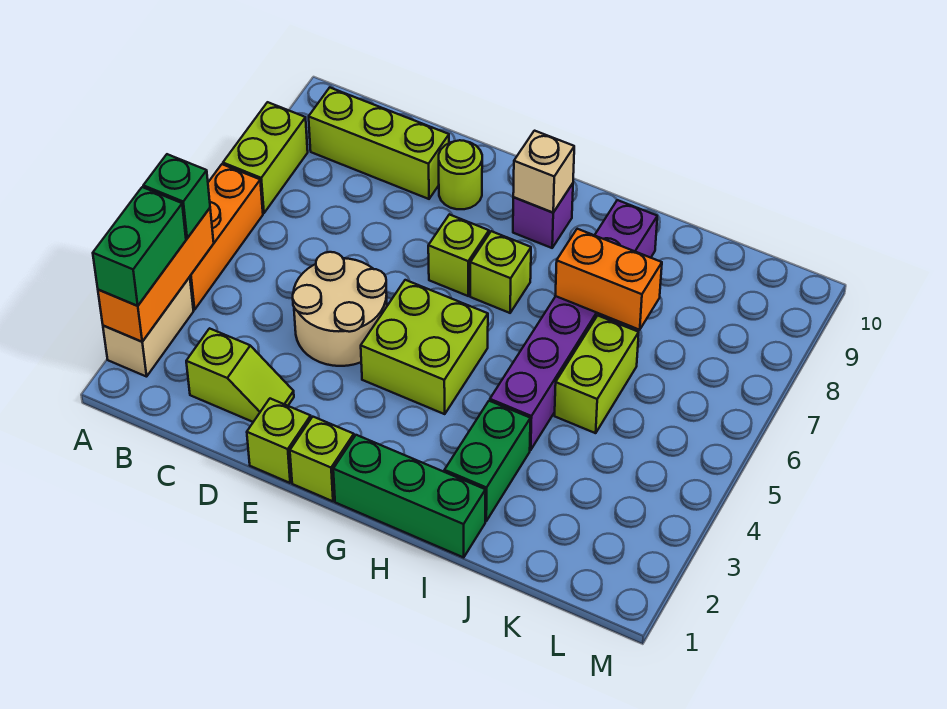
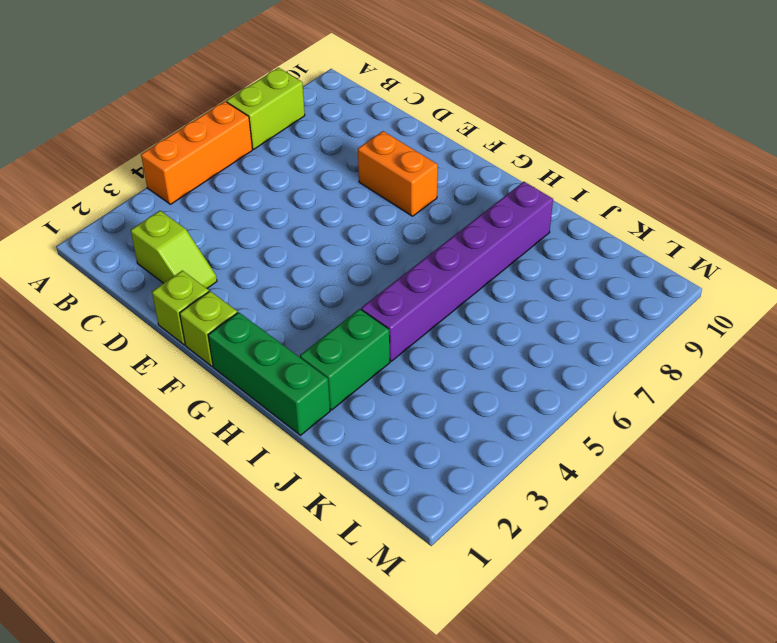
orange 1x2 brick [358,131,438,216] -> orange 1x2 brick moved to [555,229,662,330]
none -> tan 1x2 brick [103,277,193,377]
none -> lime 1x3 brick [309,88,449,199]
none -> tan 2x2 round brick [293,252,387,366]

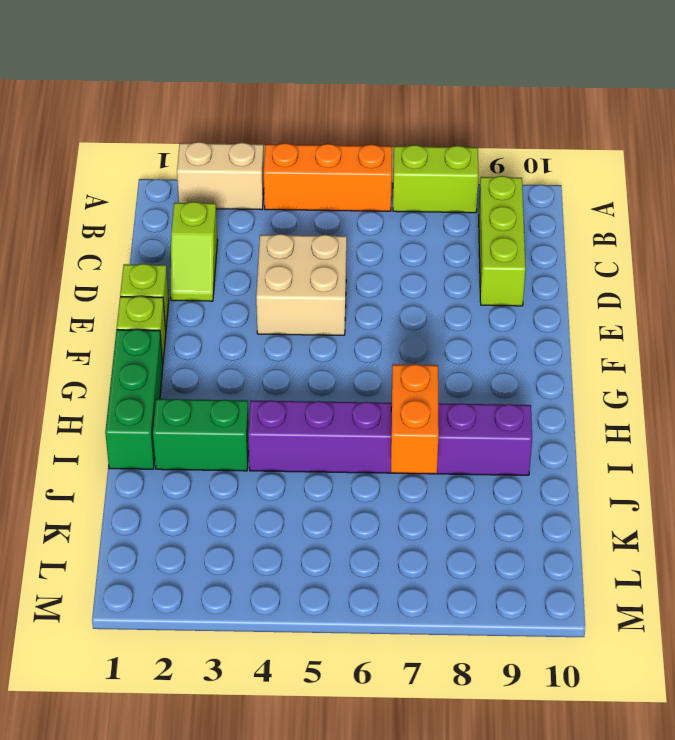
tan 2x2 brick [256,234,347,335] -> tan 2x2 round brick [293,252,387,366]
none -> lime 1x1 round brick [439,140,482,209]
none -> lime 2x2 brick [361,280,488,414]
none -> lime 1x1 brick [428,214,489,296]

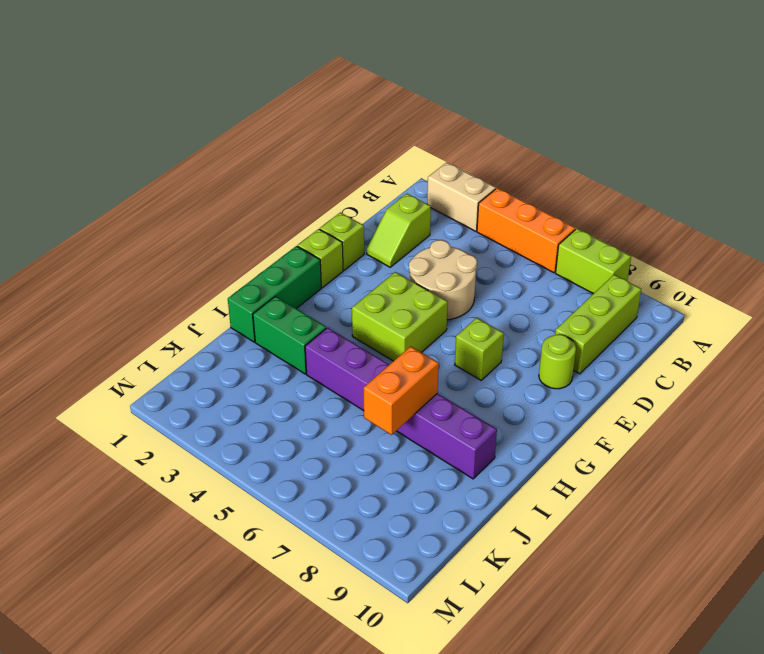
none -> lime 1x1 brick [470,231,531,313]
none -> purple 1x1 brick [513,184,573,248]
none -> lime 1x2 brick [555,315,639,433]

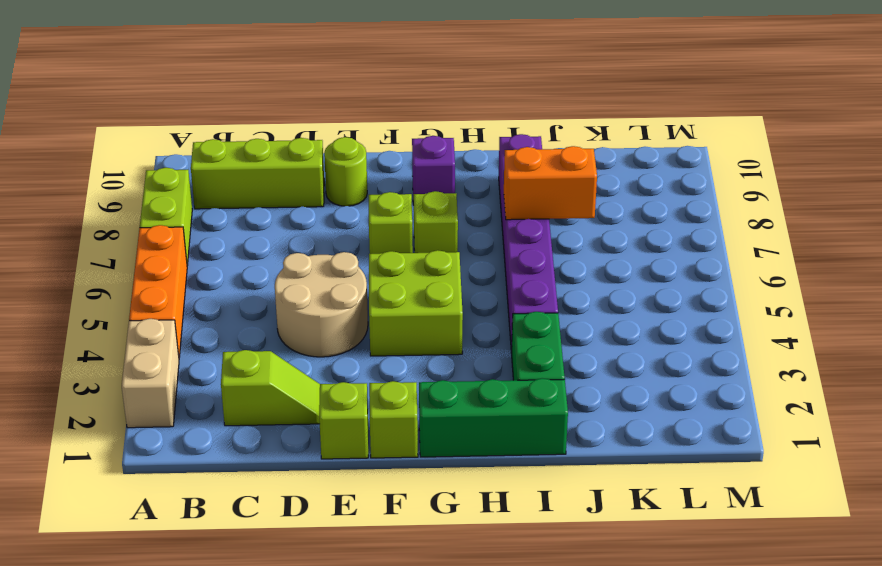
none -> lime 1x2 brick [555,315,639,433]
none -> orange 1x3 brick [98,208,214,342]
none -> tan 1x1 brick [513,131,574,213]

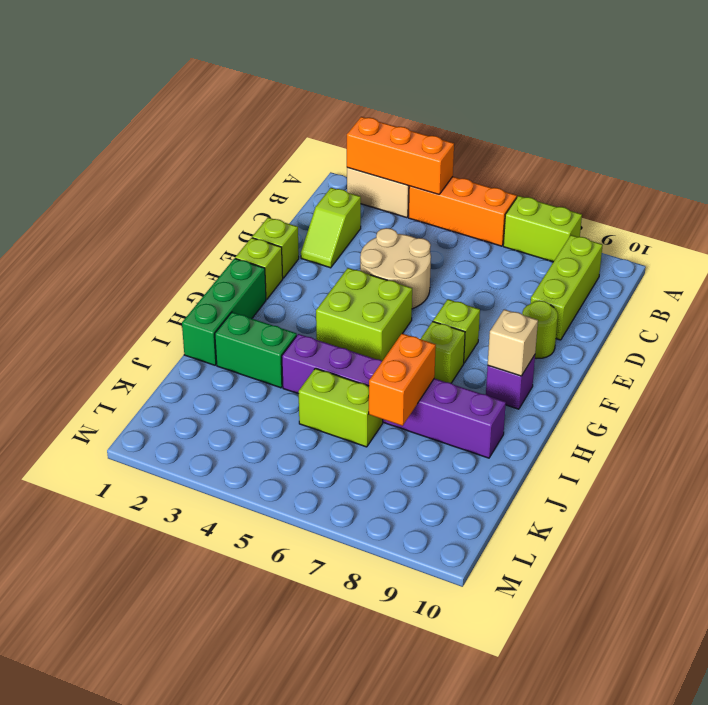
none -> green 1x2 brick [93,187,186,306]
none -> green 1x1 brick [143,154,210,238]

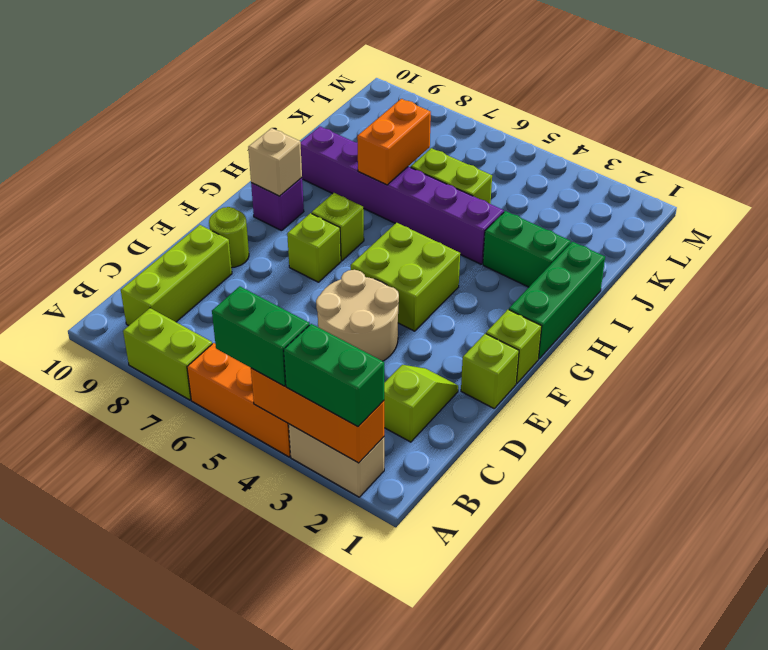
green 1x2 brick [212,286,309,386] -> green 1x1 brick [143,154,210,238]

